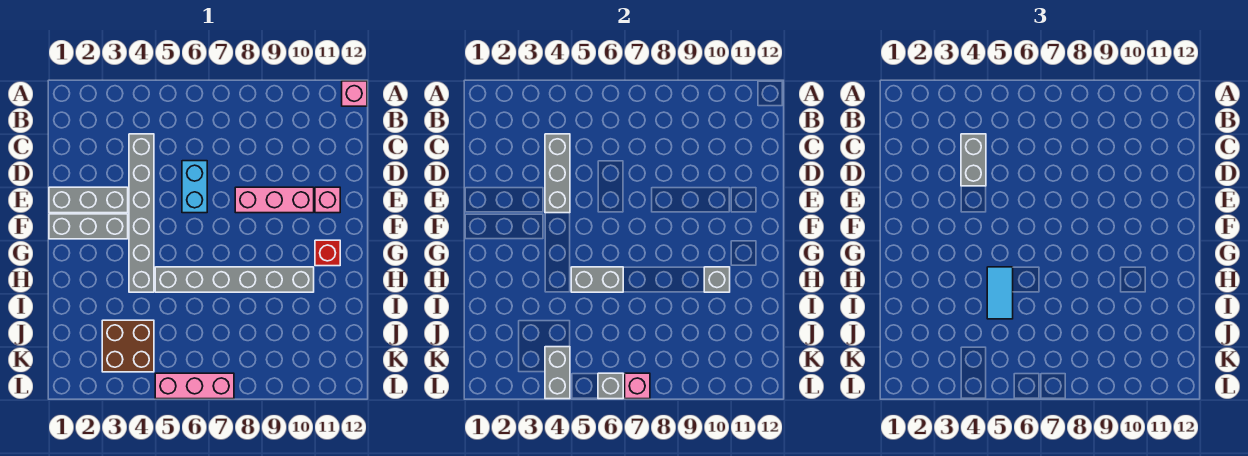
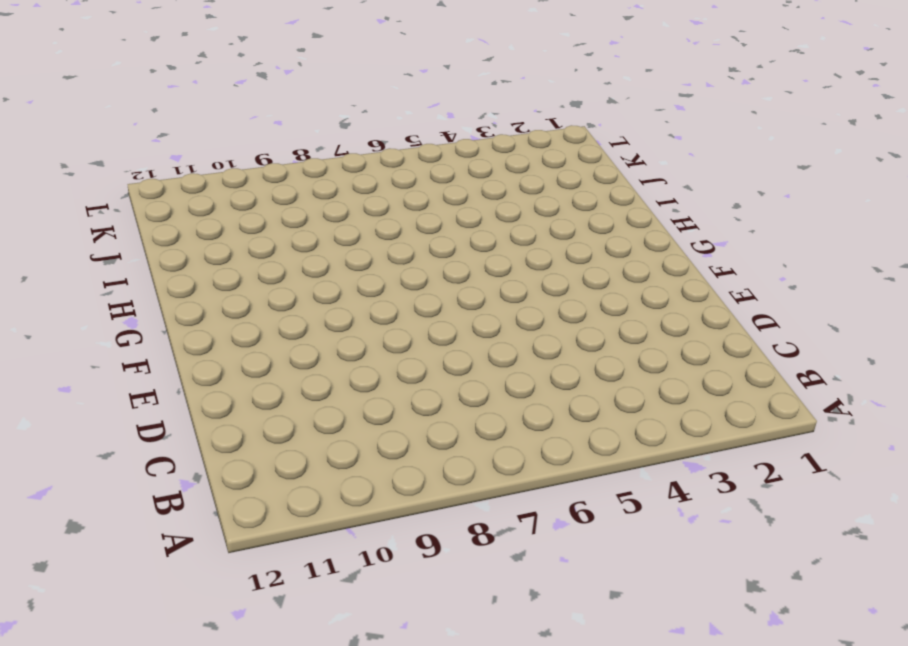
none -> pink 1x1 brick [342,81,367,106]
none -> grey 1x6 brick [129,134,154,292]
none -> cyan 1x2 brick [182,161,207,213]

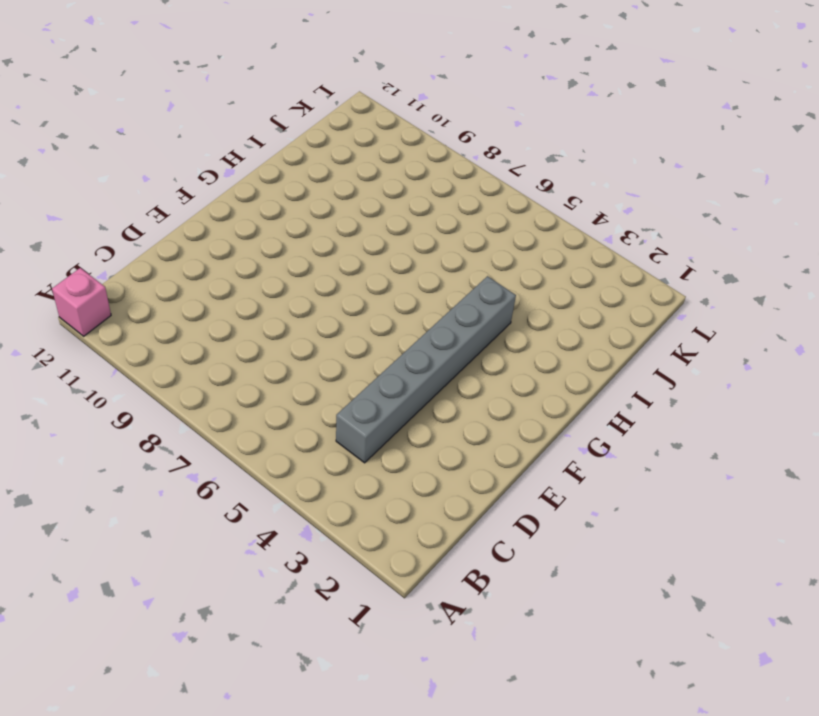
none -> cyan 1x2 brick [182,161,207,213]
none -> grey 1x3 brick [49,187,128,213]
none -> pink 1x3 brick [235,187,314,213]

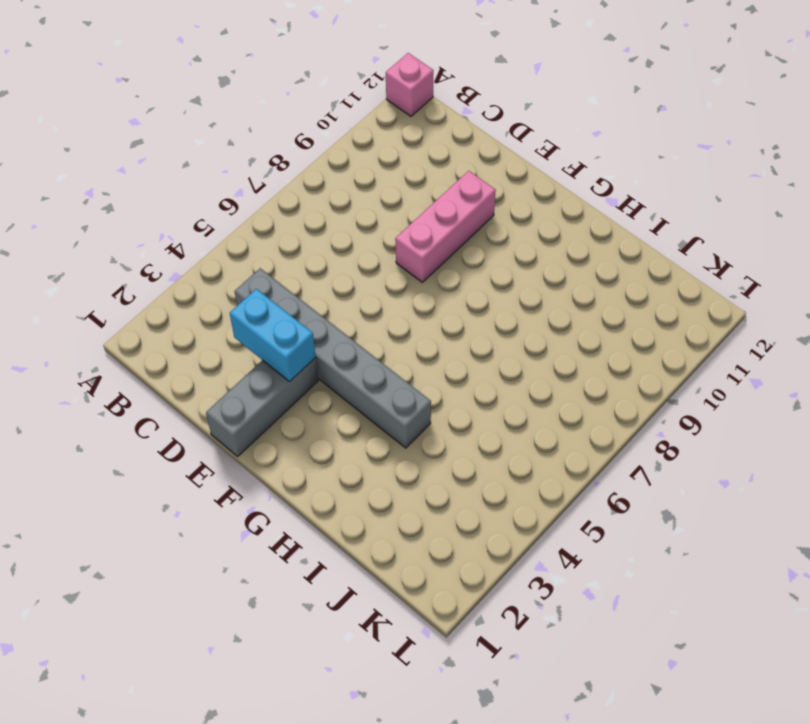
cyan 1x2 brick [230,289,316,382] -> cyan 1x2 brick moved to [182,161,207,213]
none -> pink 1x1 brick [315,187,340,213]
none -> grey 1x3 brick [49,214,128,239]
none -> red 1x1 brick [315,240,340,266]

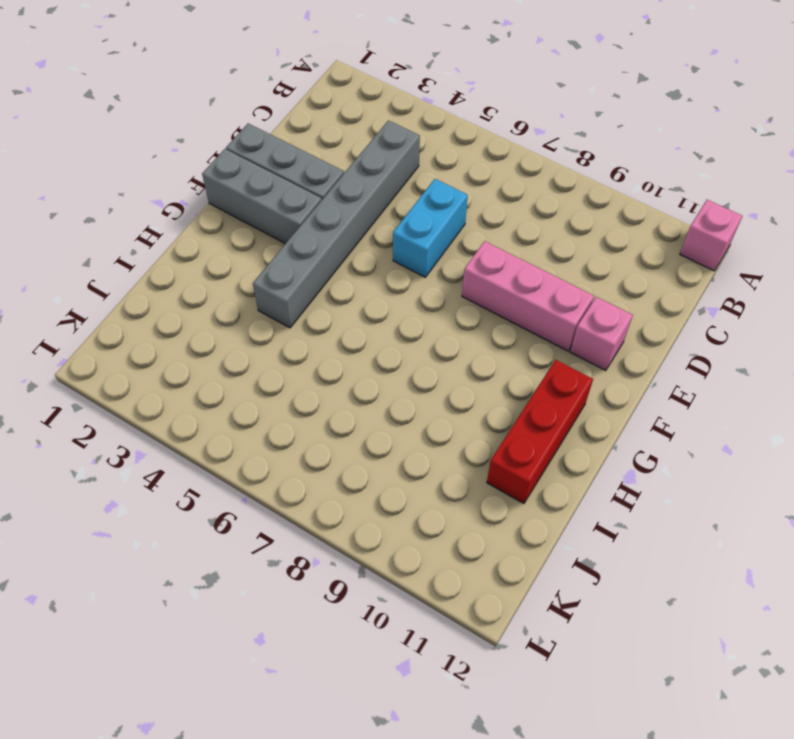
red 1x3 brick [487,360,593,504] -> red 1x1 brick [315,240,340,266]
none -> grey 1x6 brick [155,267,314,292]
none -> brown 2x2 brick [102,320,154,372]
none -> pink 1x3 brick [155,373,234,399]

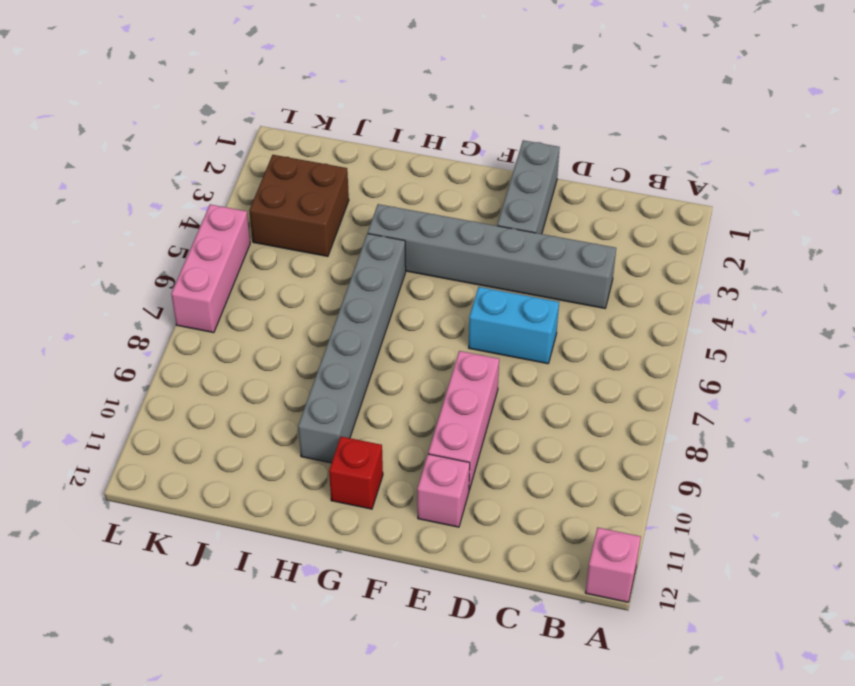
none -> grey 1x3 brick [49,214,128,239]
none -> grey 1x3 brick [545,134,570,213]
none -> grey 1x2 brick [571,267,623,292]

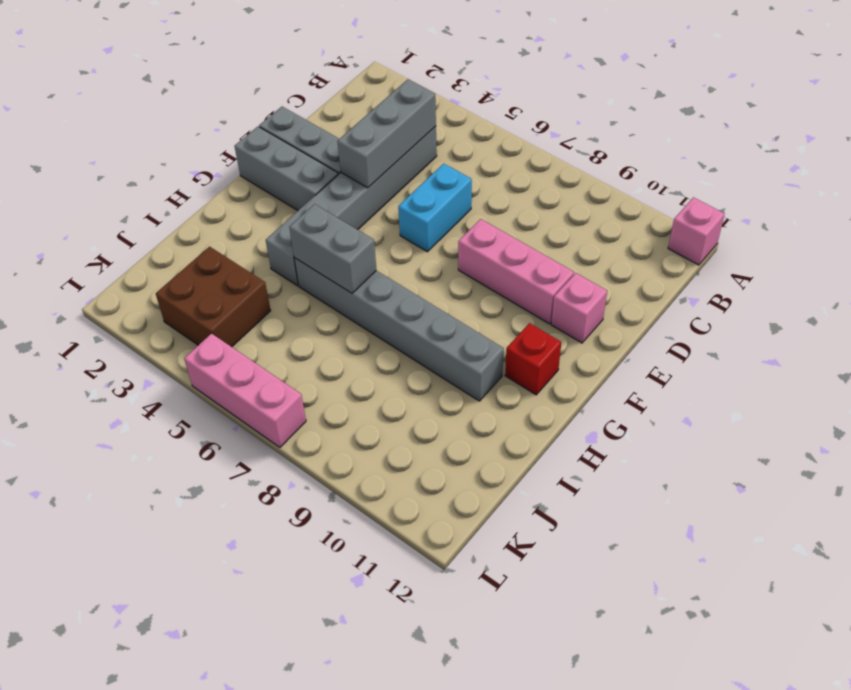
none -> grey 1x1 brick [704,267,730,292]
none -> grey 1x2 brick [545,347,570,399]
none -> grey 1x1 brick [598,373,623,399]

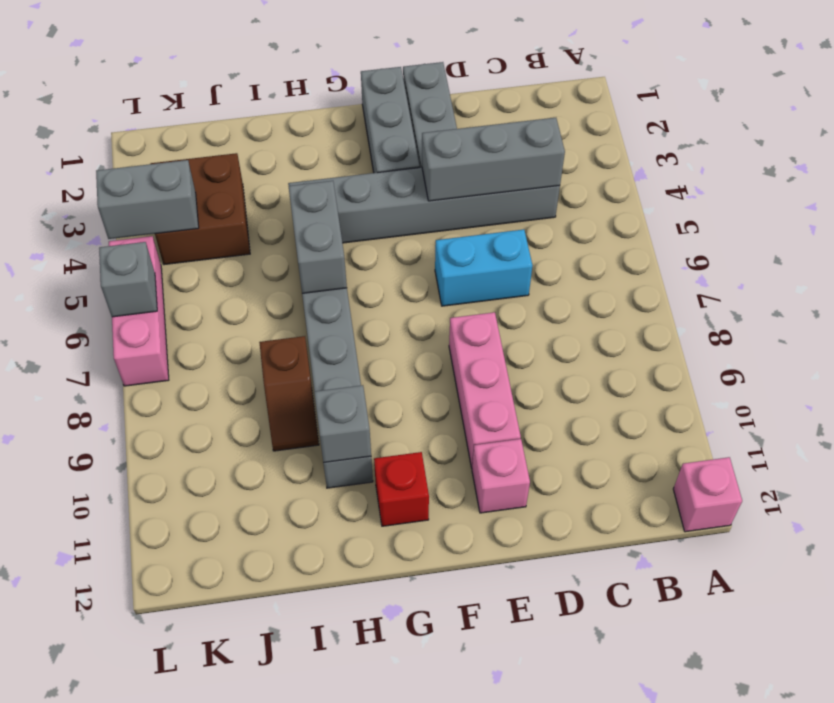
brown 1x2 slope [259,336,319,451] -> none
none -> pink 1x1 brick [625,373,650,399]
none -> grey 1x2 brick [961,134,986,186]
none -> cyan 1x2 tile [987,267,1013,319]

